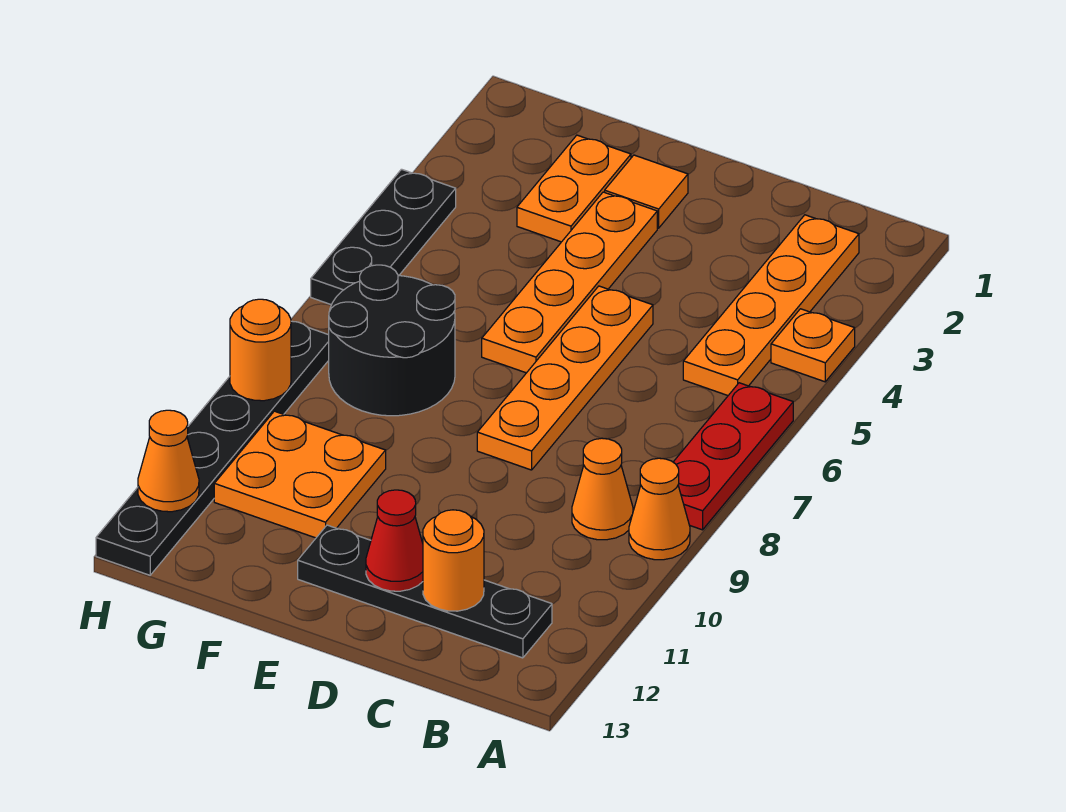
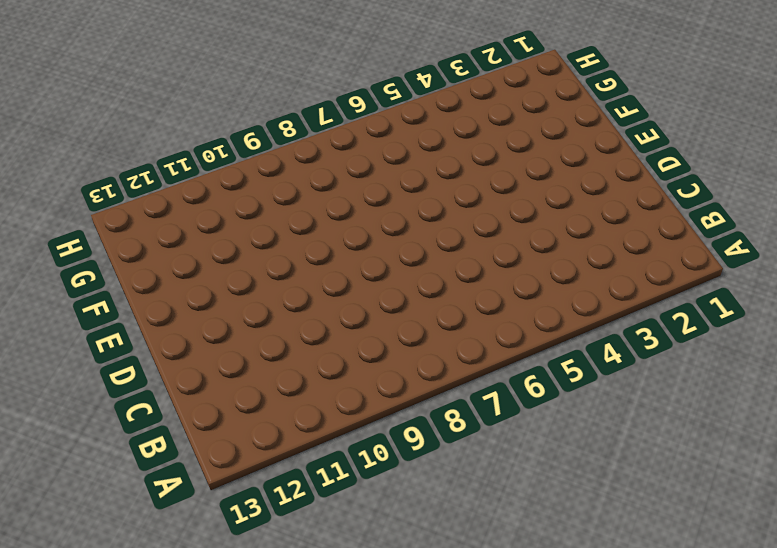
none -> orange 1x1 plate [771,309,855,382]
none -> red 1x3 plate [673,383,793,530]
none -> orange 1x1 cone [629,458,690,560]

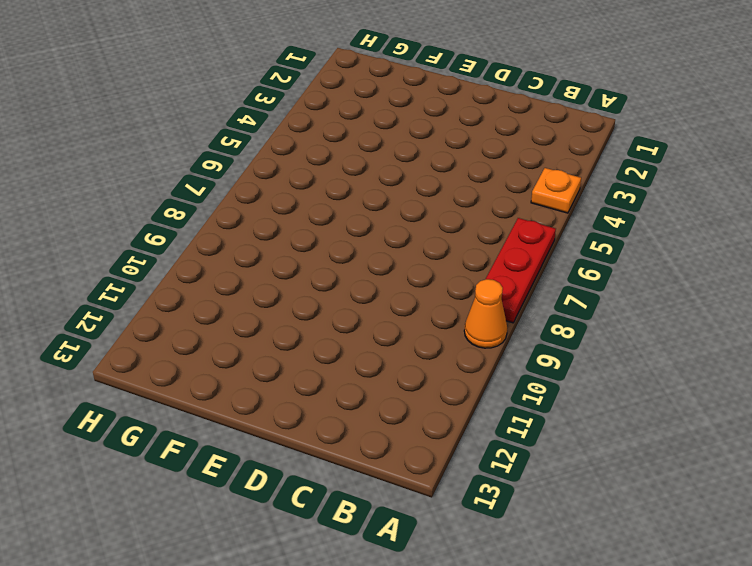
none -> orange 1x4 plate [683,215,859,395]
none -> orange 1x1 cone [572,438,633,540]
none -> black 1x4 plate [298,525,552,658]

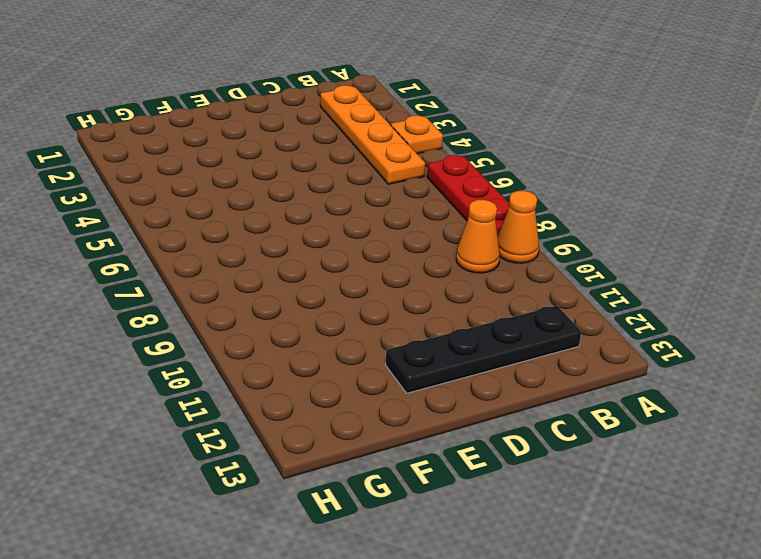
none -> orange 1x4 plate [477,286,653,470]
none -> orange 1x1 tile [605,155,688,228]
none -> orange 1x4 plate [482,192,657,373]

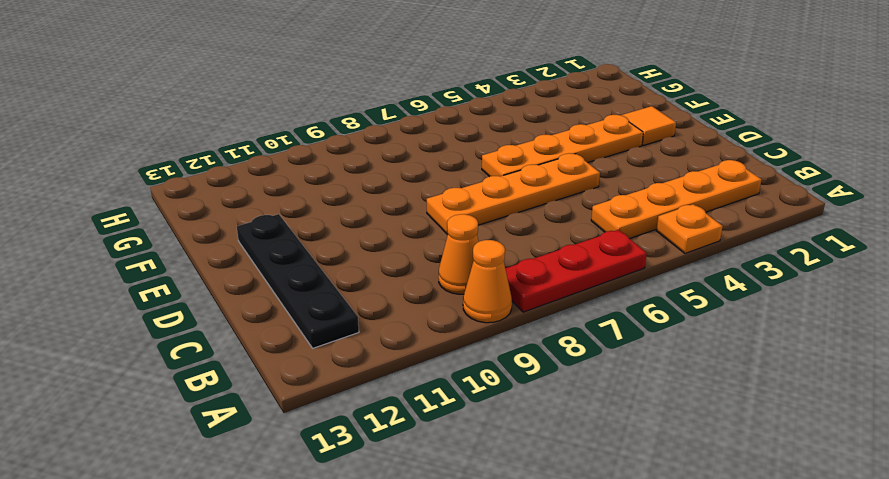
none -> orange 1x2 plate [517,135,631,242]
none -> black 2x2 round brick [329,265,455,416]
none -> orange 2x2 plate [214,411,386,538]

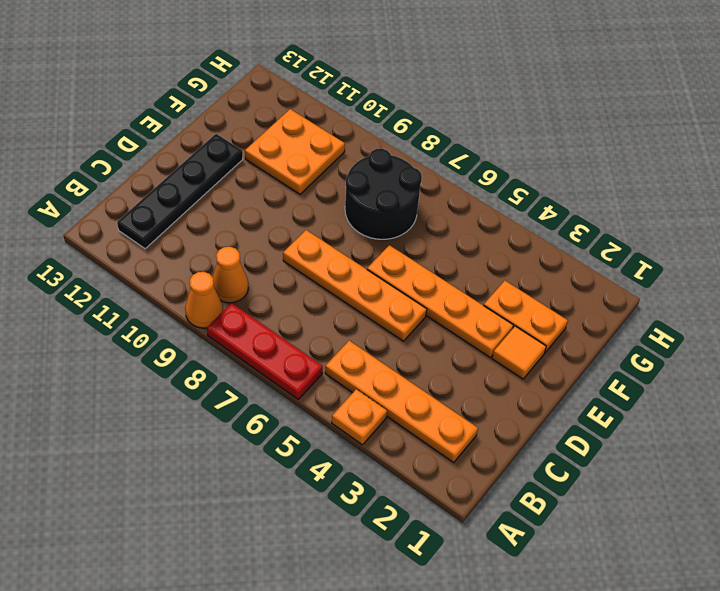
none -> black 1x3 plate [311,169,456,305]
none -> black 1x6 plate [96,321,329,575]
none -> orange 1x1 round brick [423,510,484,611]

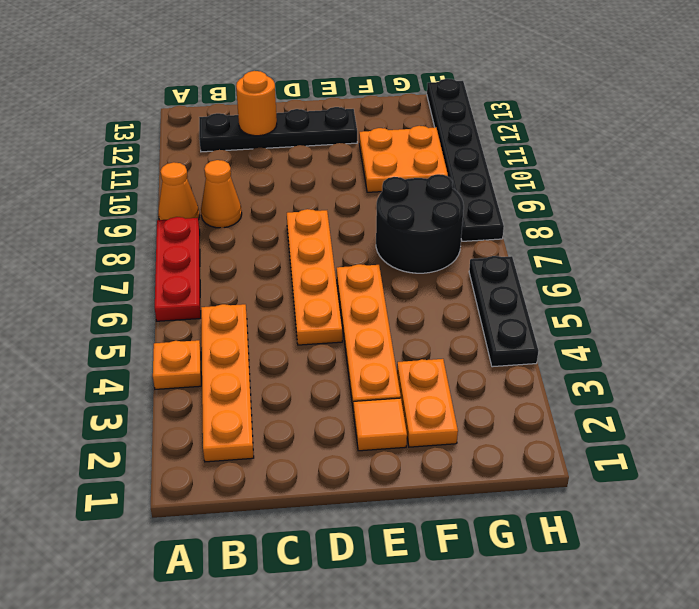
none -> red 1x1 cone [366,490,423,591]
none -> orange 1x1 round brick [230,299,291,401]
none -> orange 1x1 cone [138,410,199,512]

